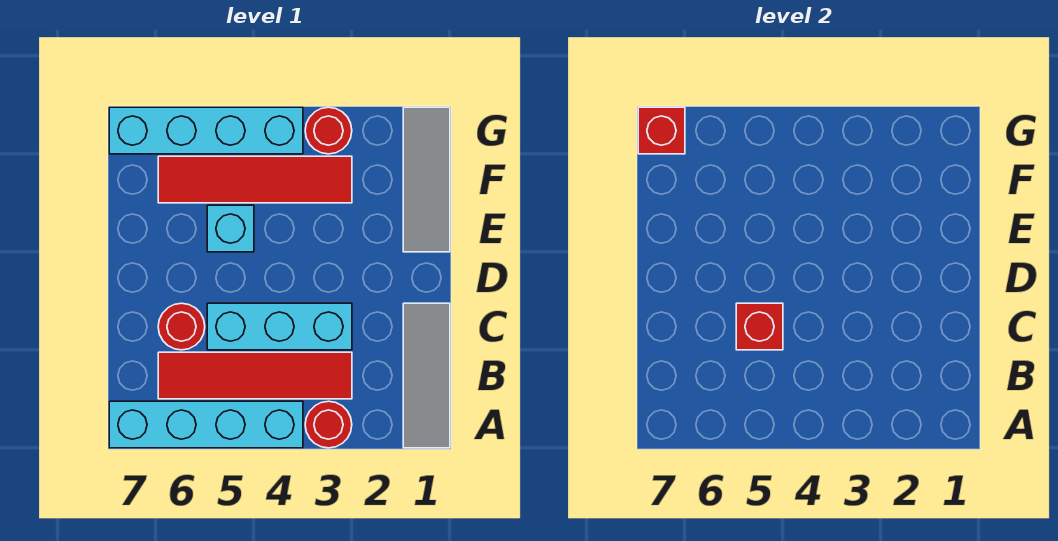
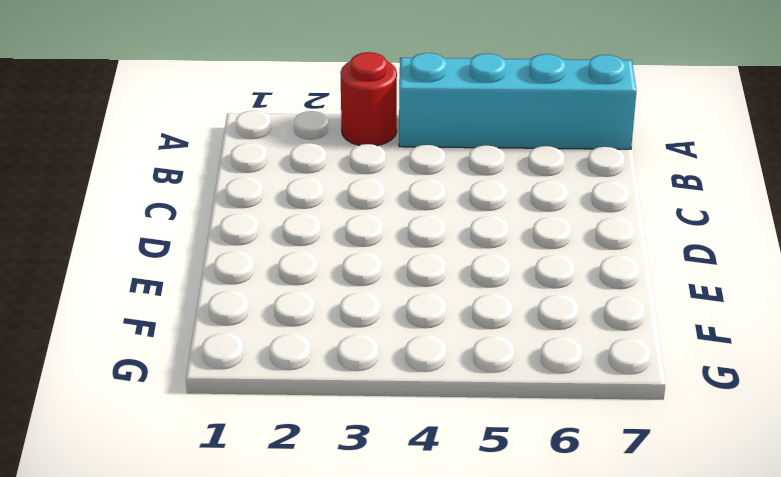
none -> grey 1x3 tile [403,303,450,448]
none -> red 1x4 tile [158,352,352,399]
none -> cyan 1x3 brick [207,303,352,350]

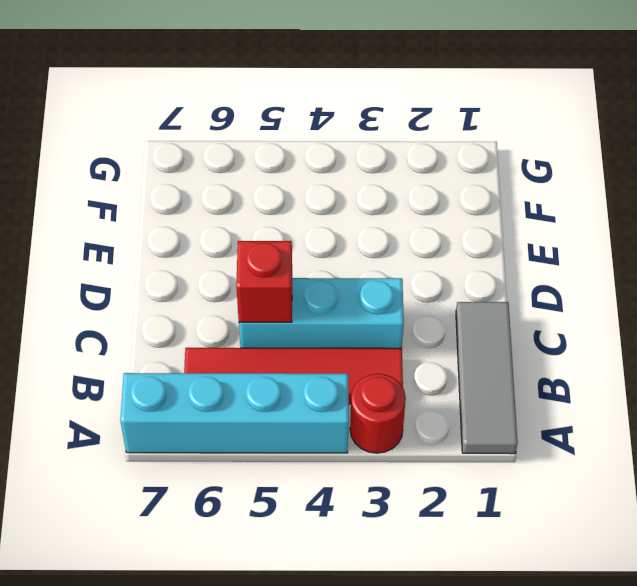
none -> red 1x1 round brick [158,303,205,350]
none -> grey 1x3 tile [403,107,450,252]
none -> cyan 1x1 brick [207,205,254,252]

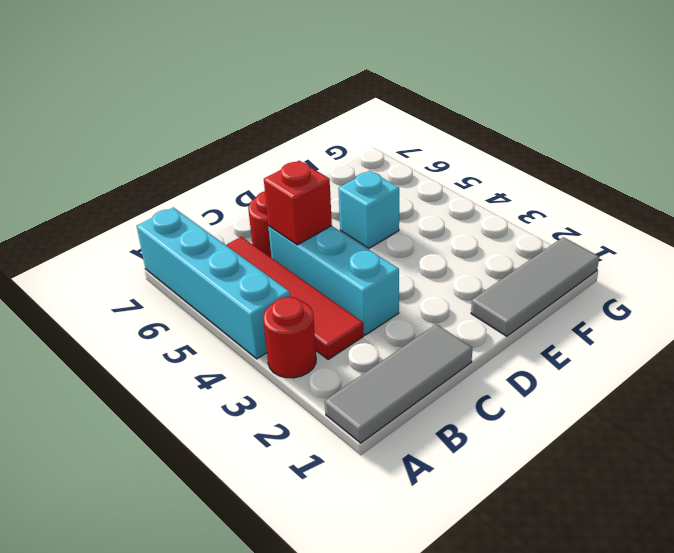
none -> red 1x4 tile [158,156,352,203]
none -> red 1x1 round brick [305,107,352,154]
none -> cyan 1x4 brick [109,107,303,154]

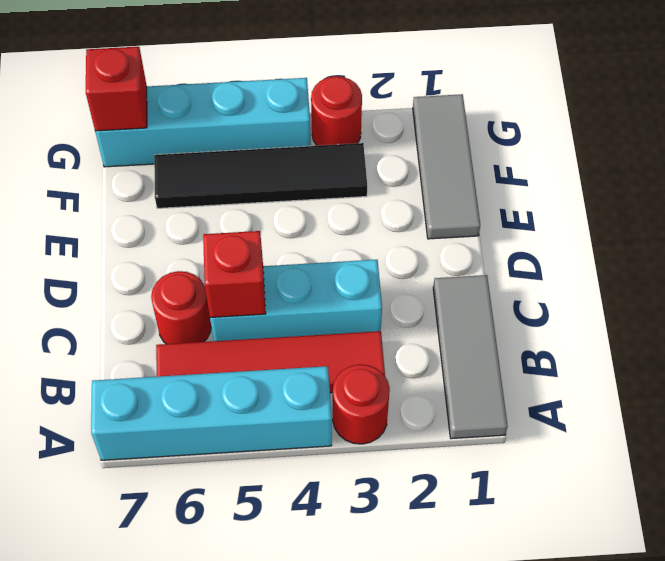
black 1x4 tile [154,143,367,208] -> red 1x4 tile [158,156,352,203]
none -> cyan 1x1 brick [207,205,254,252]

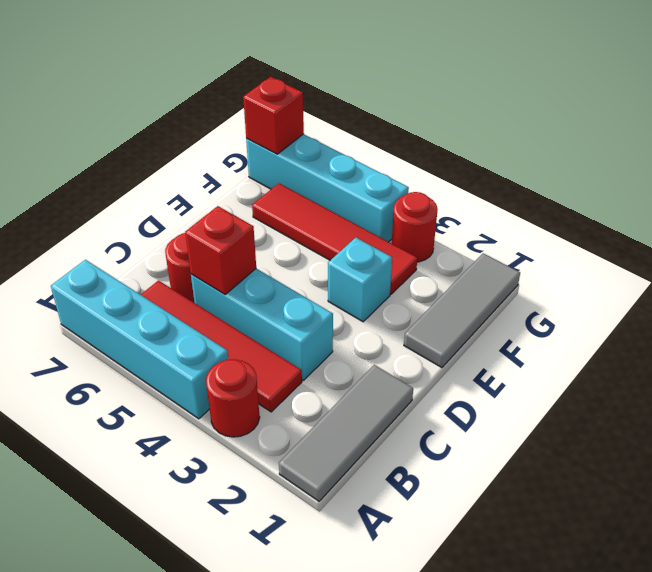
cyan 1x1 brick [328,238,392,322] -> cyan 1x1 brick moved to [207,205,254,252]

